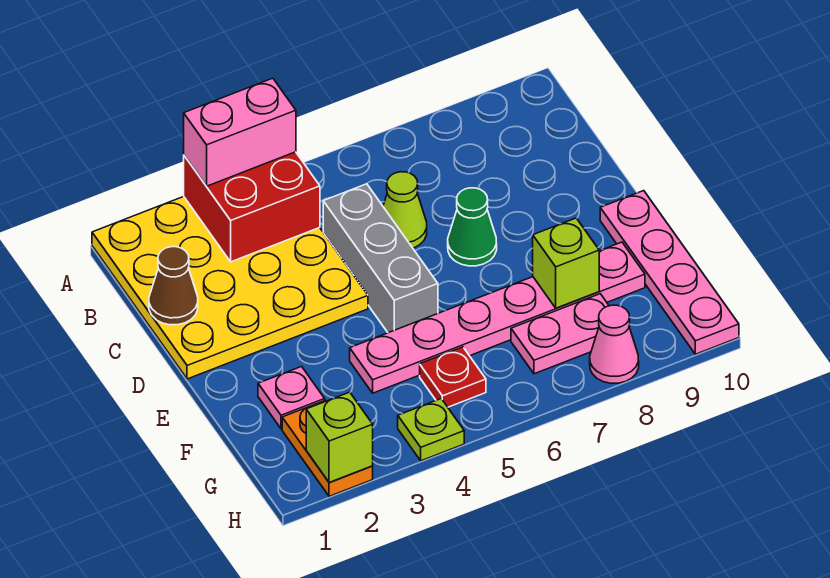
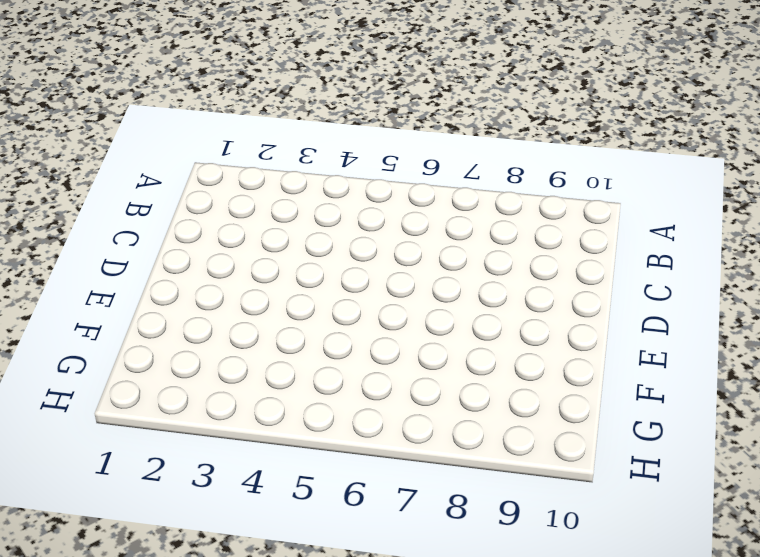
none -> yellow 4x4 plate [92,197,368,379]
none -> grey 1x3 brick [323,184,438,333]
none -> lime 1x1 cone [383,172,427,248]

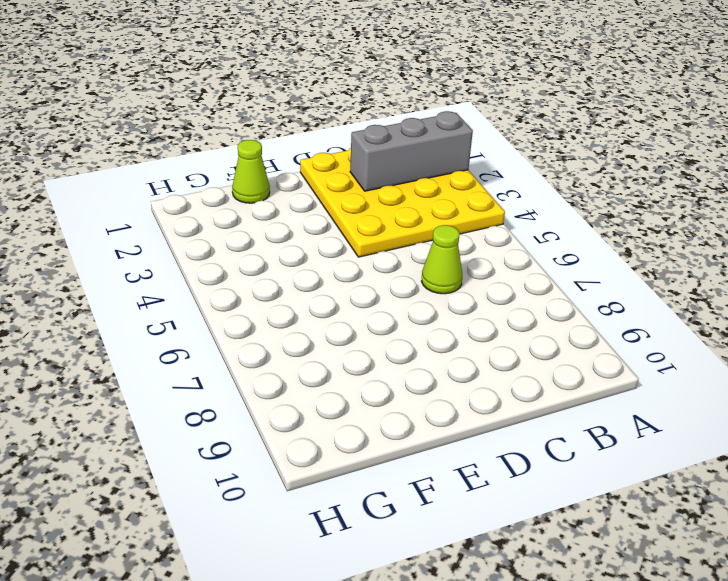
grey 1x3 brick [350,111,473,191] -> grey 1x3 brick moved to [323,184,438,333]
lime 1x1 cone [232,140,270,203] -> none
none -> green 1x1 cone [448,188,497,266]
none -> pink 1x4 plate [600,191,739,354]
none -> pink 1x1 plate [258,367,325,429]

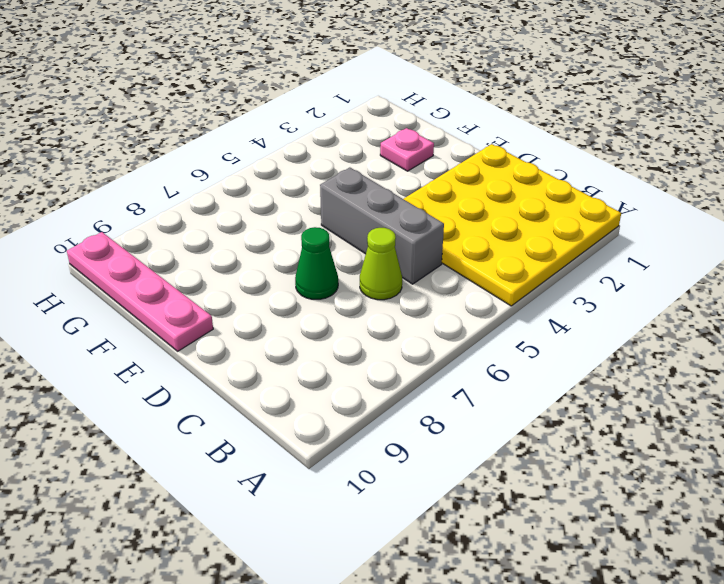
none -> pink 1x6 plate [350,242,645,393]
none -> orange 1x2 plate [282,400,373,496]
none -> red 1x1 plate [420,347,486,407]

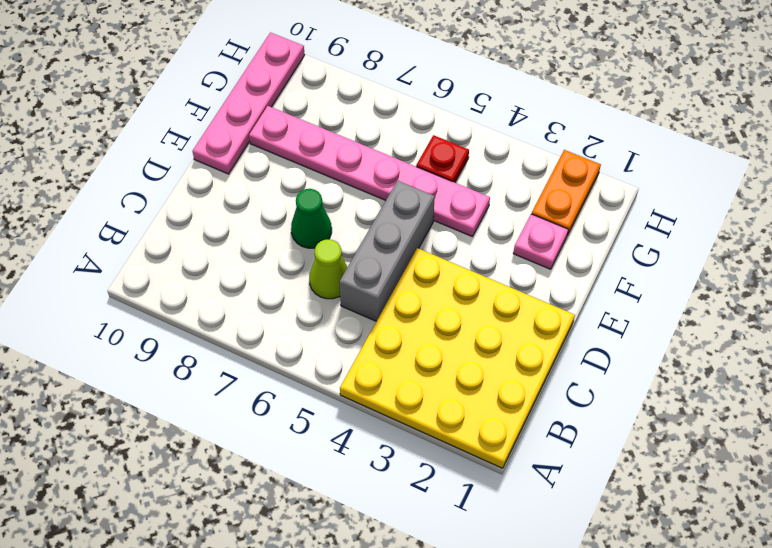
none -> pink 1x2 plate [511,294,609,374]
none -> lime 1x1 plate [398,399,464,461]
none -> pink 1x1 cone [590,305,639,383]

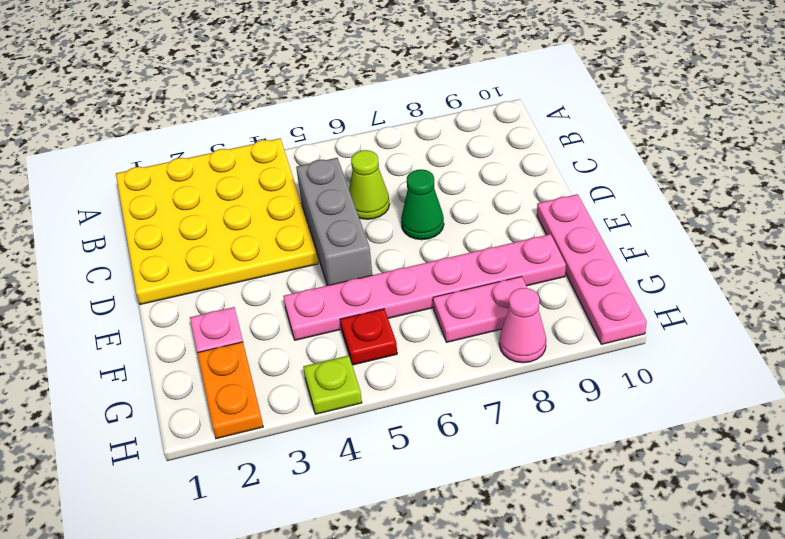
none -> red 2x2 brick [184,152,320,262]
none -> brown 1x1 cone [149,247,198,325]
none -> lime 1x1 brick [533,218,599,308]

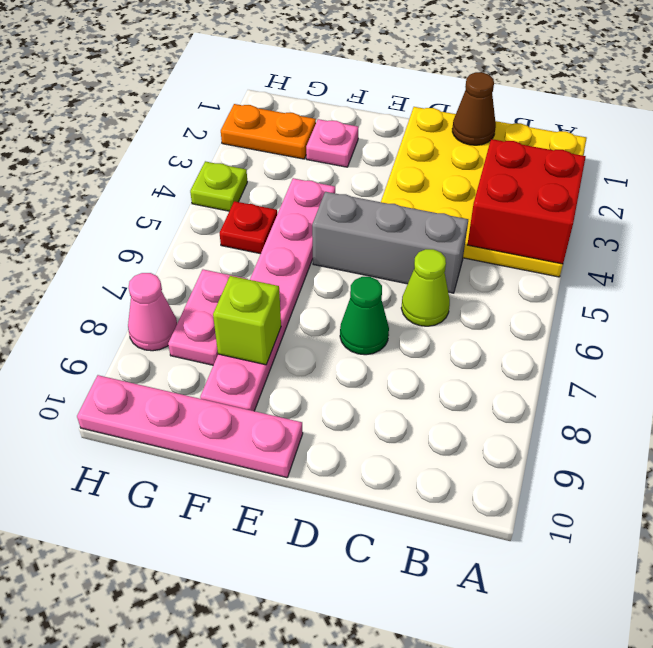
none -> lime 1x1 brick [306,392,373,482]
none -> pink 1x2 brick [184,78,296,186]

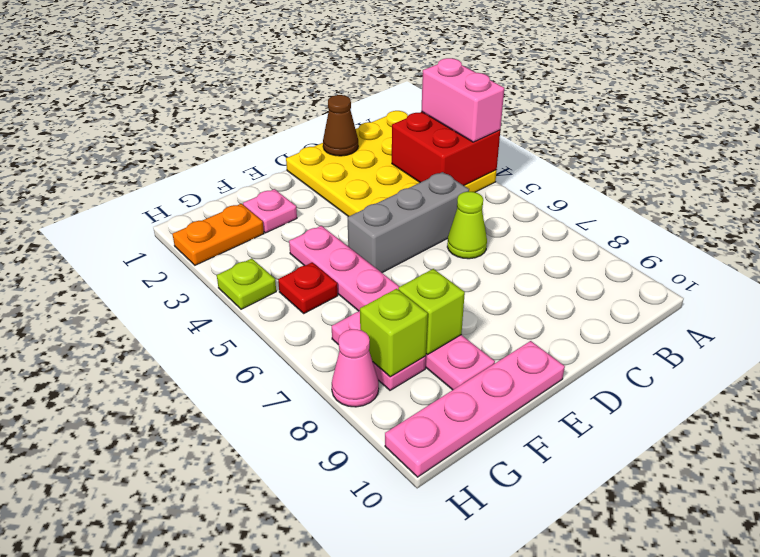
lime 1x1 brick [360,289,428,377] -> lime 1x1 brick moved to [306,392,373,482]
none -> green 1x1 cone [448,188,497,266]

